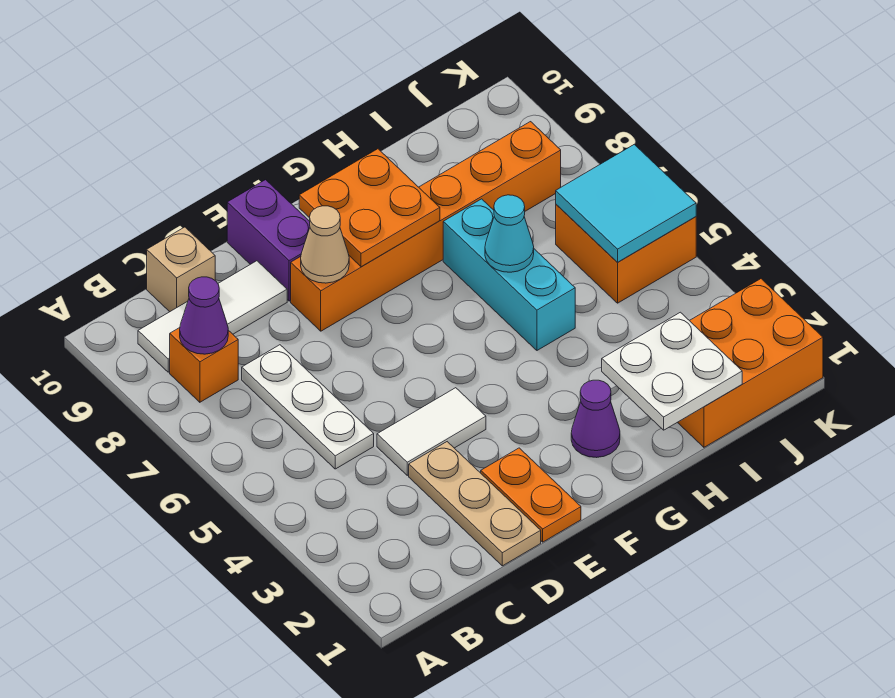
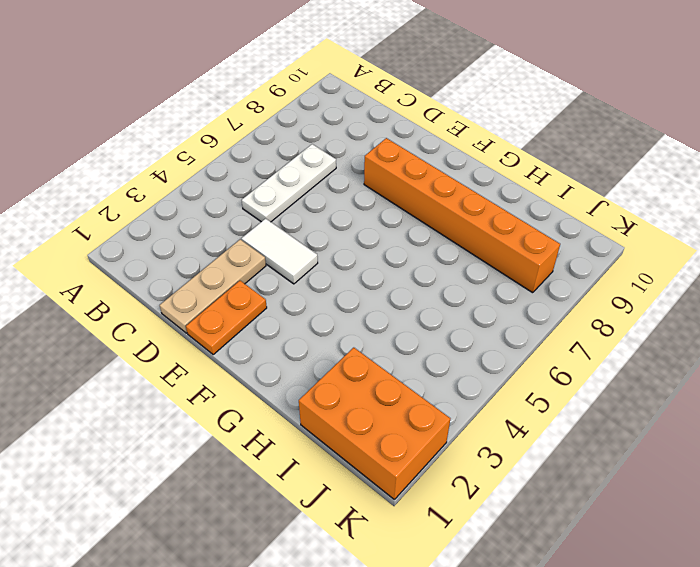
none -> orange 1x1 brick [170,328,238,402]
none -> white 1x3 tile [138,261,287,372]
none -> tan 1x1 brick [147,227,215,312]

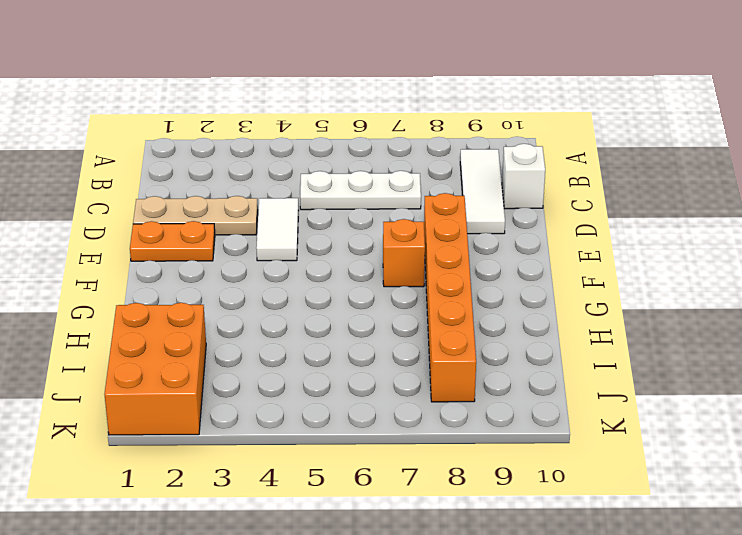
white 1x1 brick [502,144,545,209] -> tan 1x1 brick [147,227,215,312]
orange 1x1 brick [383,219,425,287] -> orange 1x1 brick moved to [170,328,238,402]
none -> purple 1x2 brick [227,180,310,301]
none -> purple 1x1 cone [571,380,620,458]
none -> cyan 1x3 brick [443,199,575,350]

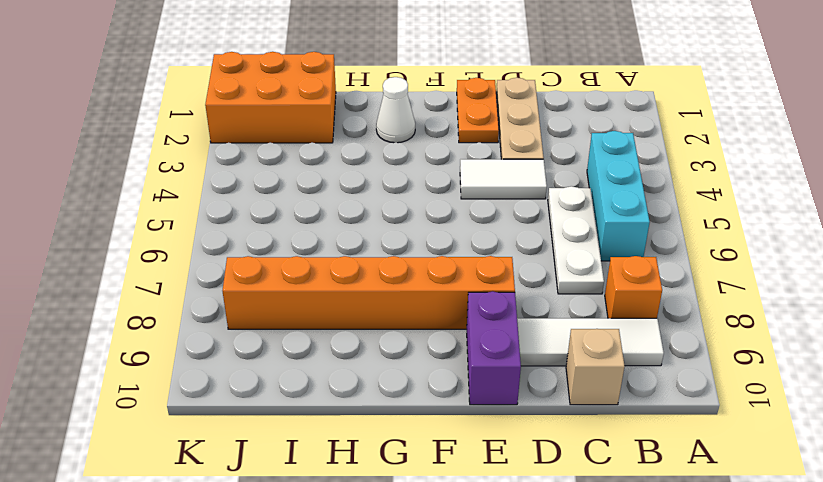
cyan 1x3 brick [587,131,650,261] -> cyan 1x3 brick moved to [443,199,575,350]
white 1x1 cone [376,77,415,143] -> purple 1x1 cone [571,380,620,458]
none -> orange 2x2 brick [556,205,696,303]
none -> purple 1x1 cone [180,277,228,354]
none -> tan 1x1 cone [301,206,349,283]

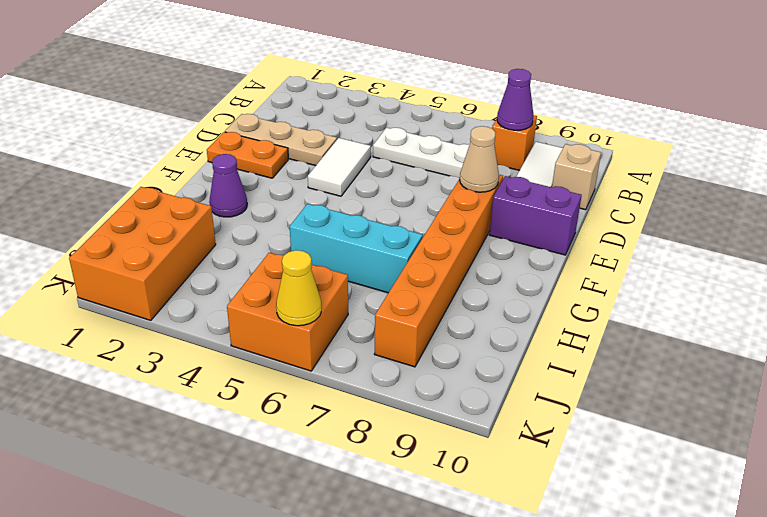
yellow 1x1 cone [276,250,321,326] -> cyan 2x2 tile [556,144,696,263]
none -> orange 2x2 plate [299,149,440,267]
none -> white 2x2 plate [602,312,742,430]
none -> cyan 1x1 cone [485,195,534,272]

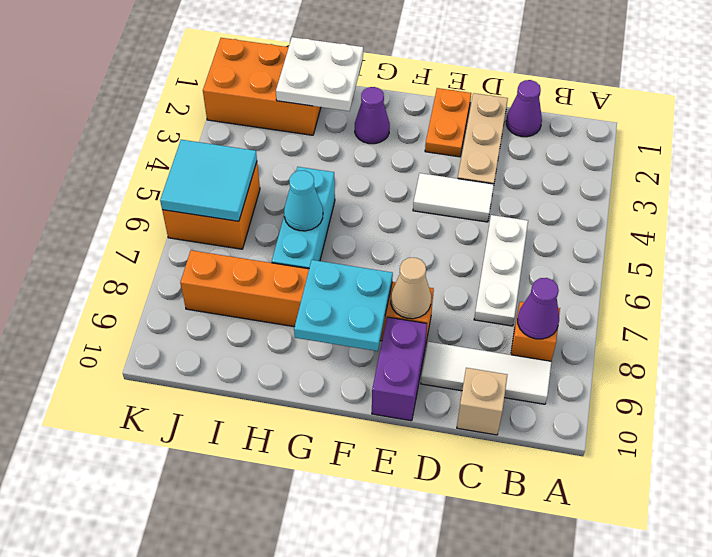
purple 1x1 cone [506,80,542,137] -> none
cyan 2x2 plate [294,260,393,351] -> orange 2x2 plate [299,149,440,267]

